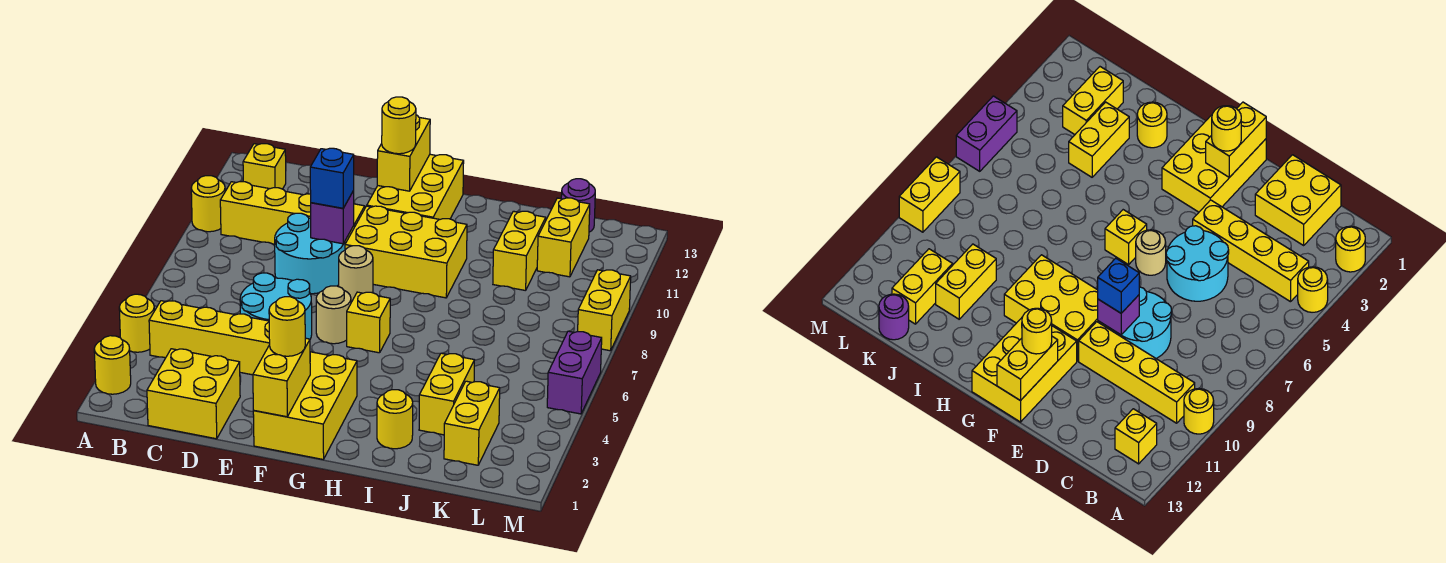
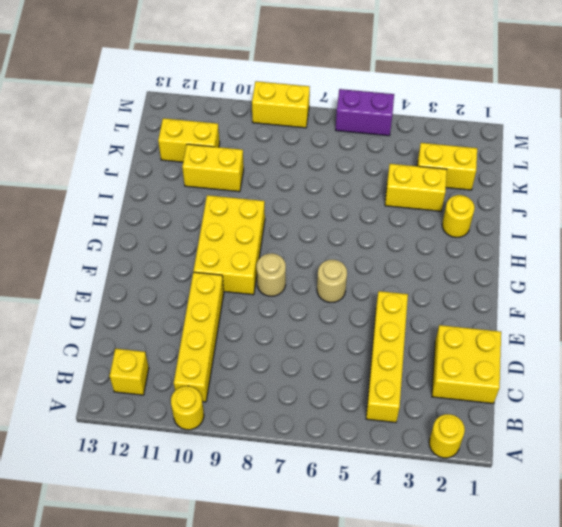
none -> yellow 1x1 round brick [119,294,154,352]
none -> cyan 2x2 round brick [240,273,312,339]
none -> cyan 2x2 round brick [275,213,345,294]

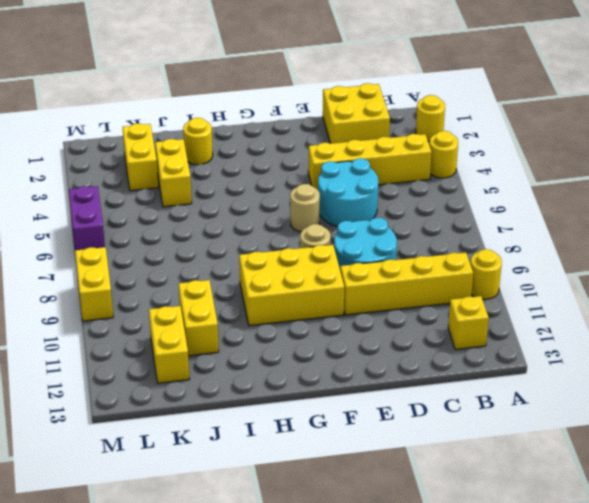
none -> yellow 2x3 brick [253,352,357,459]
none -> yellow 2x3 brick [367,154,464,219]
none -> yellow 1x1 brick [347,292,390,353]

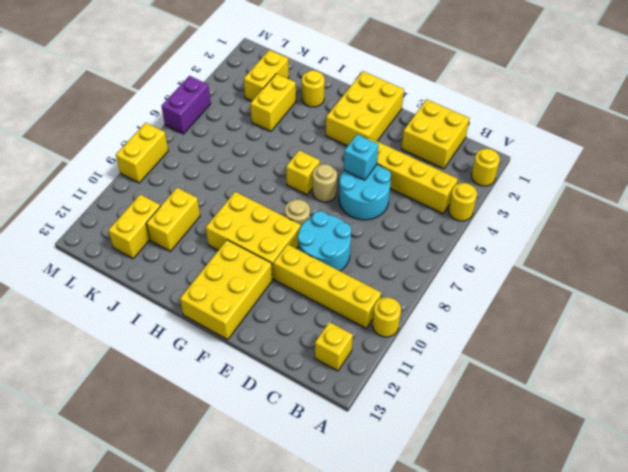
cyan 1x1 brick [344,134,379,180] -> none
none -> purple 1x1 round brick [561,179,595,232]
none -> purple 1x1 brick [311,191,354,244]
none -> yellow 1x2 brick [253,338,310,417]

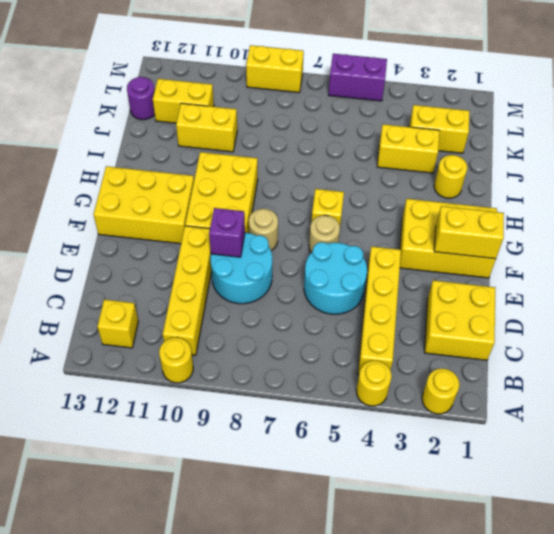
none -> yellow 1x2 brick [377,115,430,191]
none -> blue 1x1 brick [310,148,354,208]
none -> yellow 1x1 round brick [269,297,305,356]

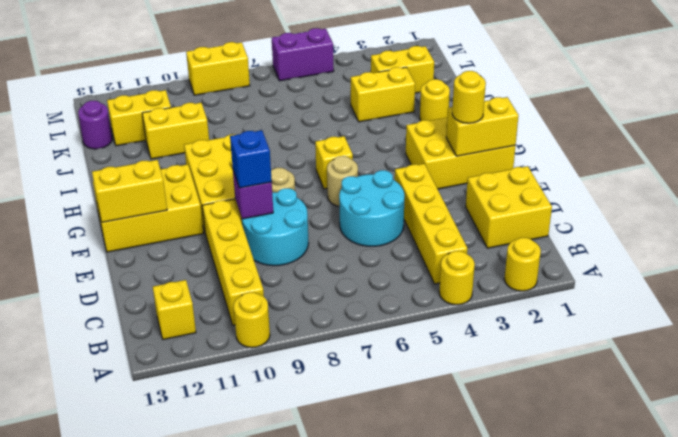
none -> yellow 1x1 round brick [382,97,416,154]

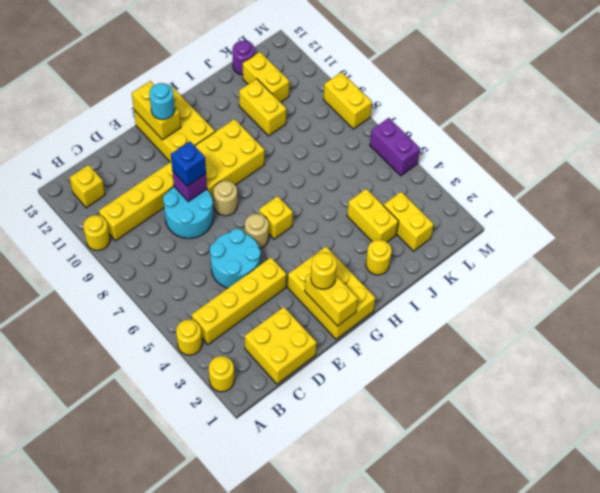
cyan 1x1 round brick [149,83,175,120] -> yellow 1x1 round brick [382,97,416,154]

